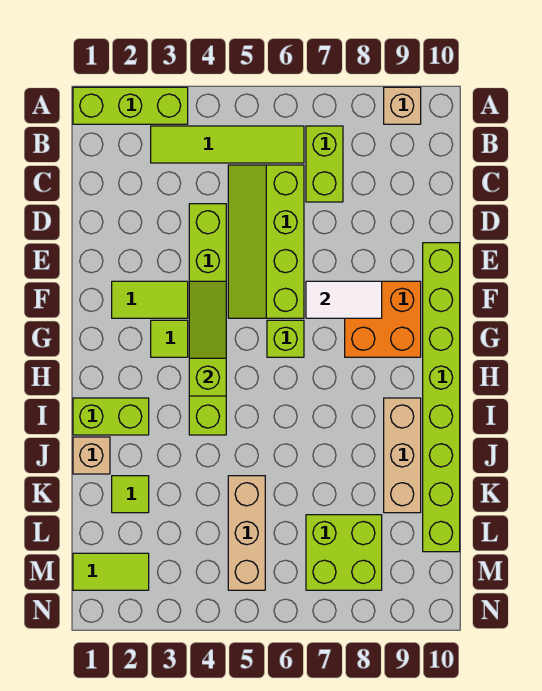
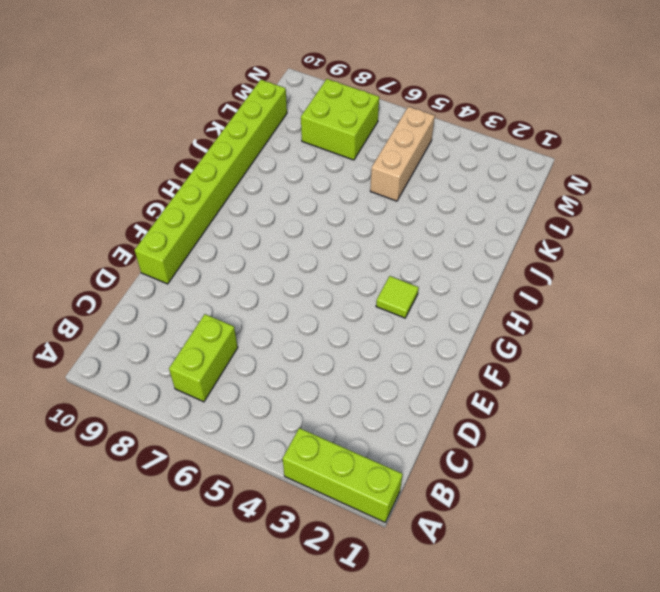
none -> tan 1x1 brick [384,87,421,124]
none -> lime 1x4 tile [151,126,304,163]
none -> lime 2x4 slope [228,165,304,318]

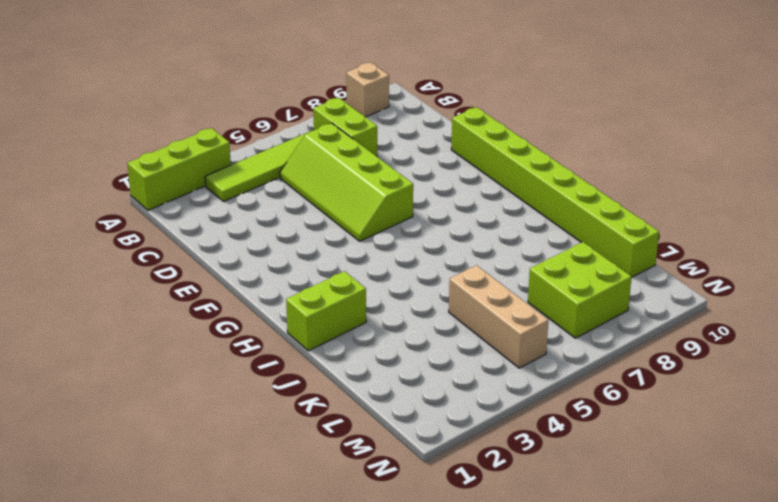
none -> lime 1x6 brick [189,204,226,435]
none -> lime 1x2 tile [112,281,188,318]
none -> orange 2x2 brick [345,281,421,357]

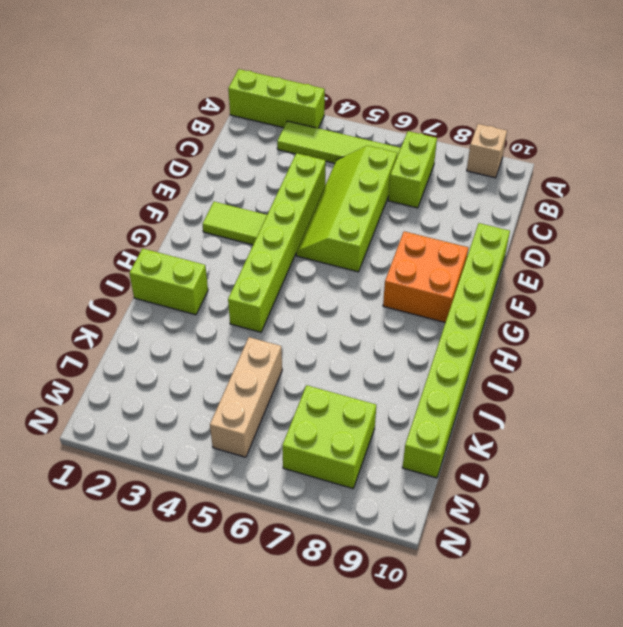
none -> lime 1x1 tile [151,320,188,357]
none -> lime 1x1 brick [267,320,304,357]
none -> tan 1x3 brick [384,398,421,513]

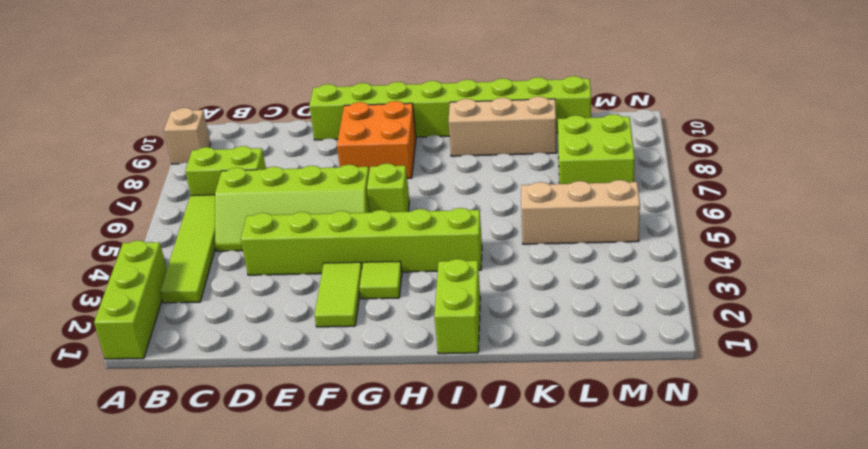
none -> tan 1x1 brick [73,437,110,474]
none -> lime 1x1 tile [112,476,149,513]
none -> lime 1x2 tile [73,553,149,590]

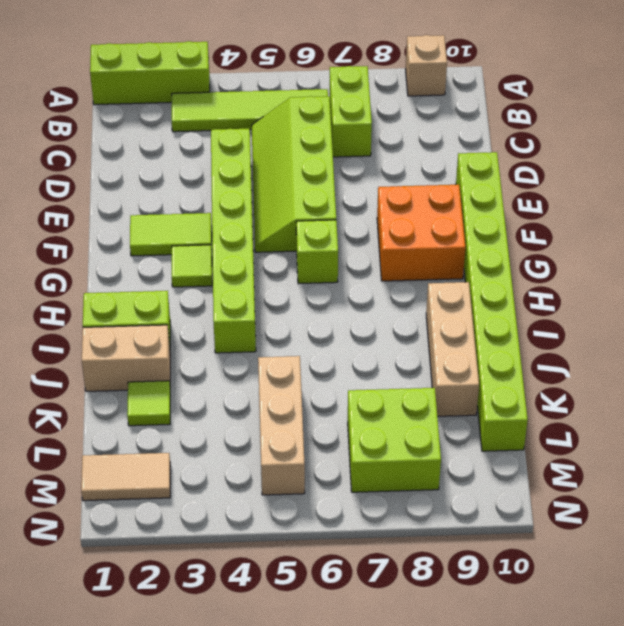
tan 1x2 brick [82,325,170,391] -> tan 1x1 brick [73,437,110,474]
tan 1x2 tile [81,453,170,501] -> lime 1x2 tile [73,553,149,590]
none -> lime 1x3 slope [189,281,226,396]
none -> white 1x2 tile [306,281,382,318]

